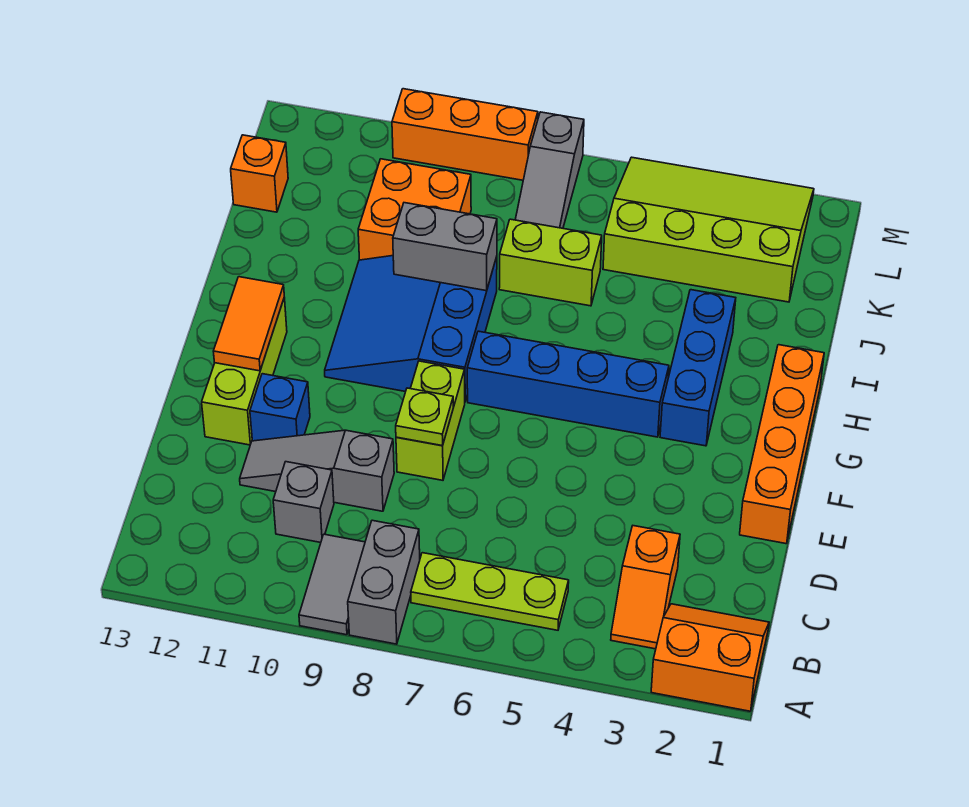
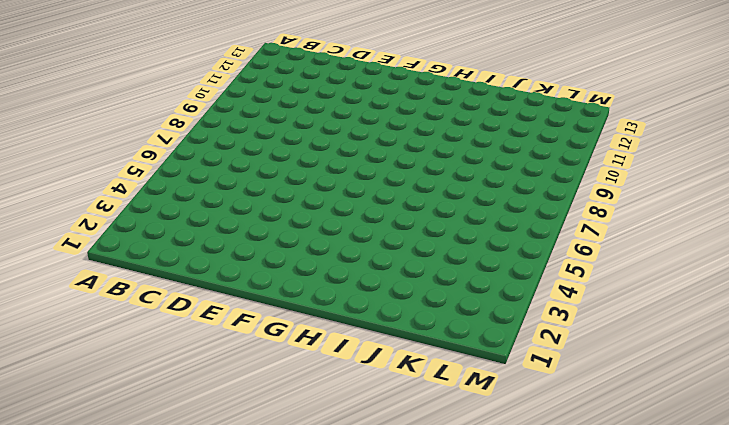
none -> orange 2x2 slope [651,604,769,711]
none -> grey 1x2 brick [348,520,420,644]
none -> grey 1x2 tile [299,534,365,635]

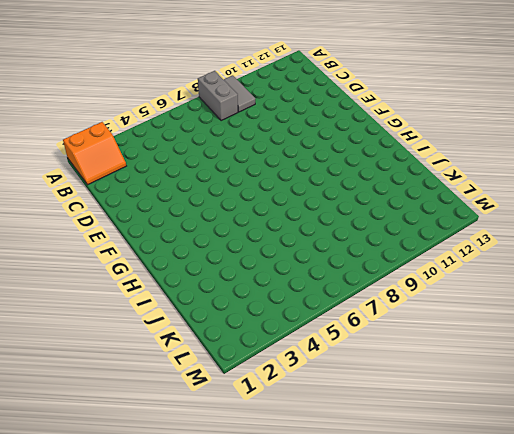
none -> orange 1x2 slope [611,526,680,649]
none -> lime 1x3 plate [411,553,569,630]
none -> grey 1x1 brick [273,462,334,543]

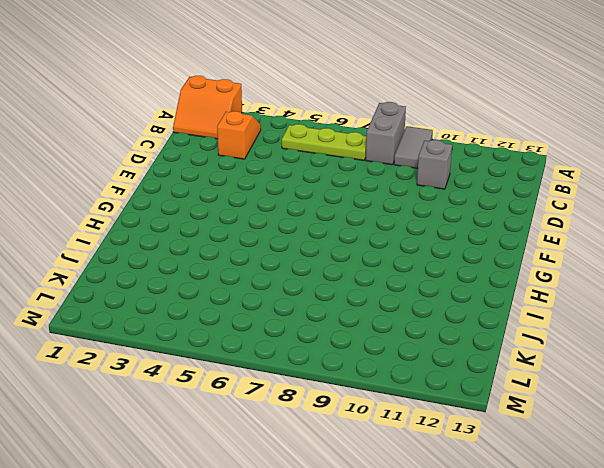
none -> grey 1x3 slope [240,430,394,511]
none -> orange 1x4 brick [740,345,824,544]
none -> lime 1x2 brick [396,361,465,480]

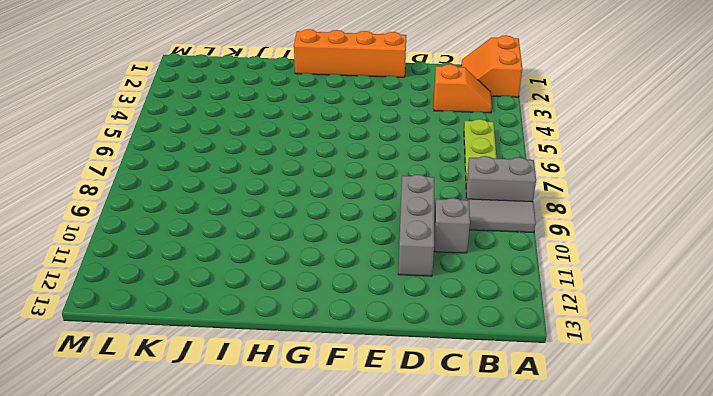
grey 1x3 brick [398,175,434,276] -> grey 1x3 slope [240,430,394,511]
none -> lime 1x2 brick [396,361,465,480]
none -> blue 1x1 brick [250,374,310,441]
none -> lime 1x3 brick [202,298,287,445]

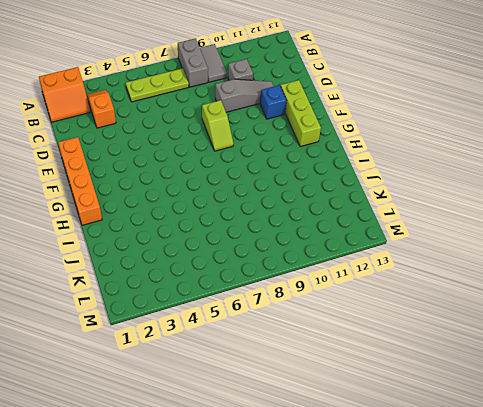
lime 1x2 slope [202,100,234,151] -> lime 1x2 brick [396,361,465,480]
none -> blue 1x3 brick [660,290,736,446]
none -> blue 1x4 brick [467,331,669,437]
none -> blue 3x3 slope [325,256,497,401]

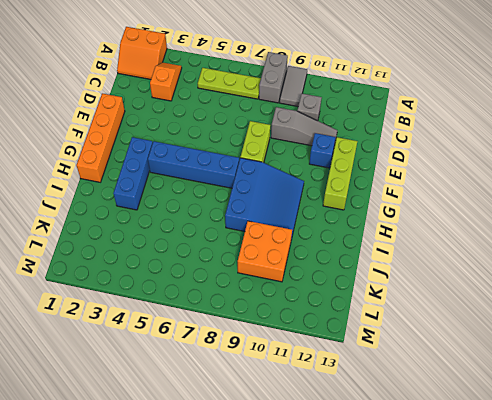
none -> lime 1x2 brick [499,219,602,306]
none -> lime 3x4 slope [603,157,814,302]
none -> grey 1x3 slope [515,112,584,228]

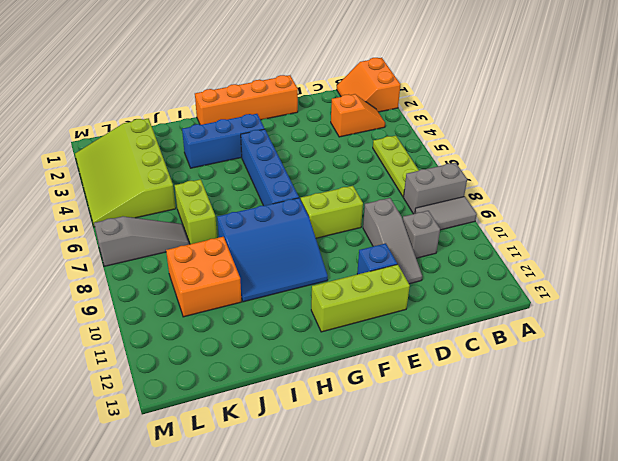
none -> orange 1x1 brick [231,135,288,212]
none -> orange 1x3 brick [392,89,538,180]
none -> lime 1x1 plate [396,388,453,446]

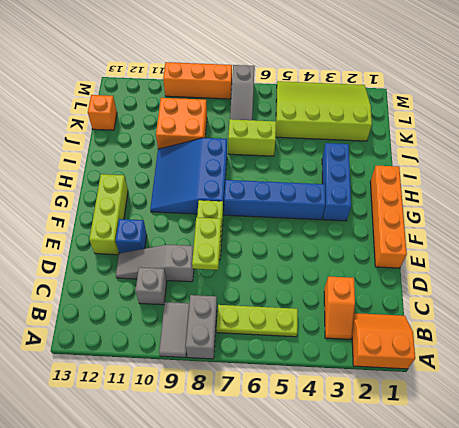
lime 1x2 plate [192,218,221,270] -> lime 1x1 plate [396,388,453,446]
none -> orange 1x2 tile [213,277,284,371]
none -> grey 1x2 brick [393,203,497,291]

